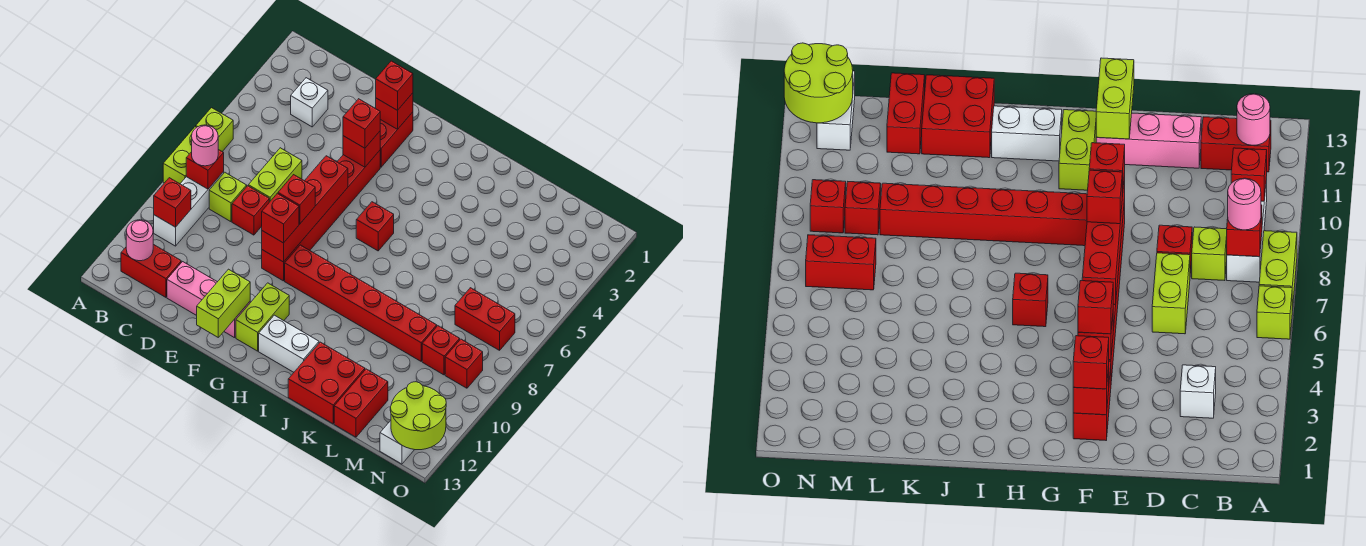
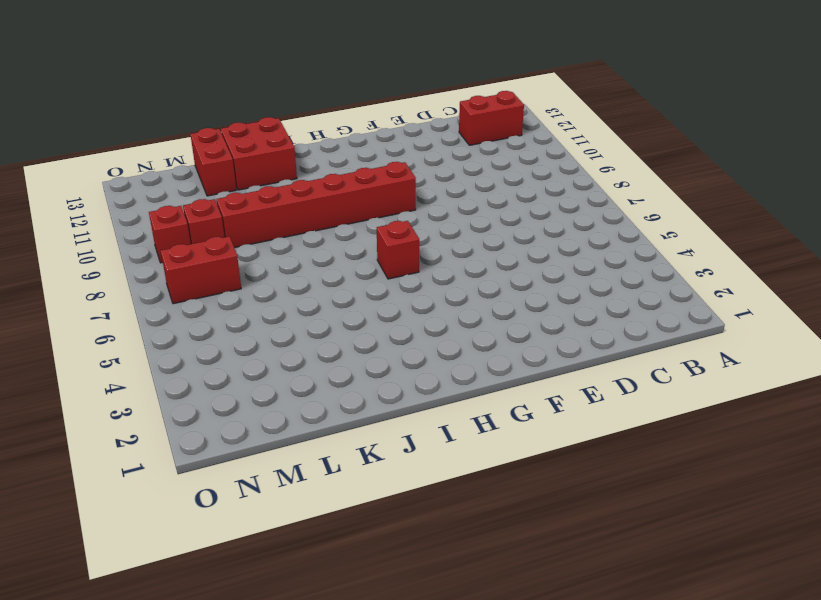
none -> lime 1x1 brick [196,108,233,152]
none -> lime 1x2 brick [163,127,197,184]
none -> white 1x3 brick [154,172,224,246]
none -> white 1x1 brick [291,78,328,127]

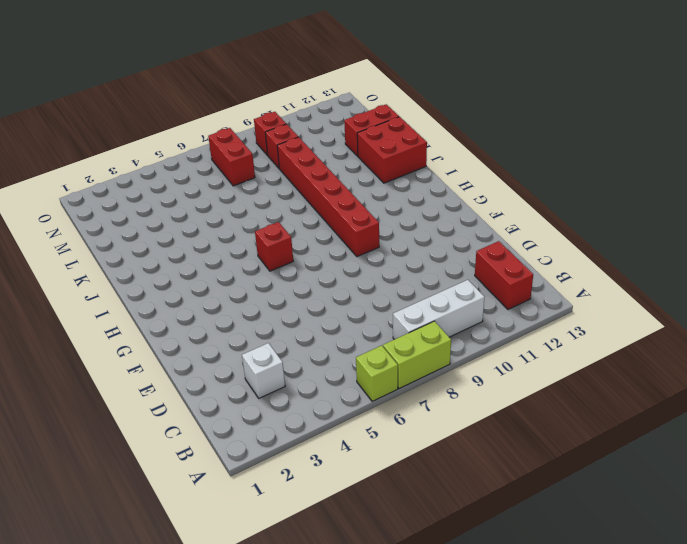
none -> lime 1x1 brick [209,172,247,222]
none -> lime 1x2 brick [248,148,302,202]
none -> red 1x1 brick [232,186,269,235]
none -> pink 1x3 brick [167,262,250,338]

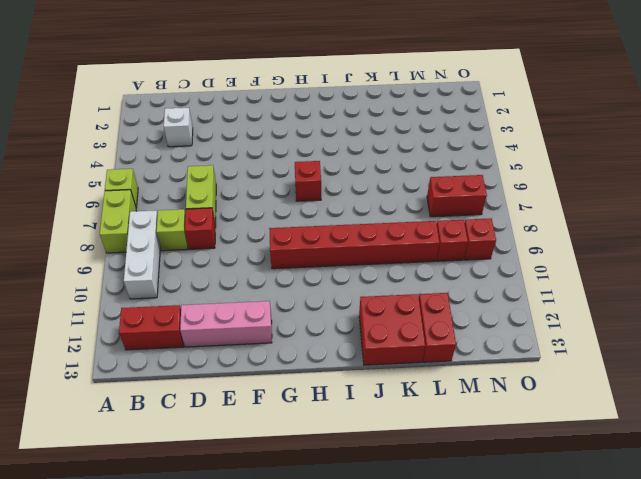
none -> red 1x2 brick [380,112,413,167]
none -> red 1x6 brick [262,151,380,281]
none -> lime 1x2 brick [236,283,289,351]
none -> white 1x2 brick [259,315,319,372]

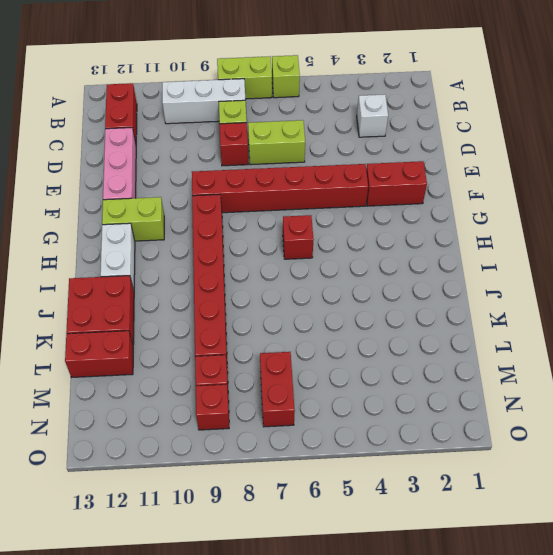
none -> white 1x2 brick [380,421,414,464]
none -> red 1x1 brick [186,150,224,189]
none -> red 1x1 brick [154,178,191,227]
none -> pink 1x1 round brick [126,220,153,261]

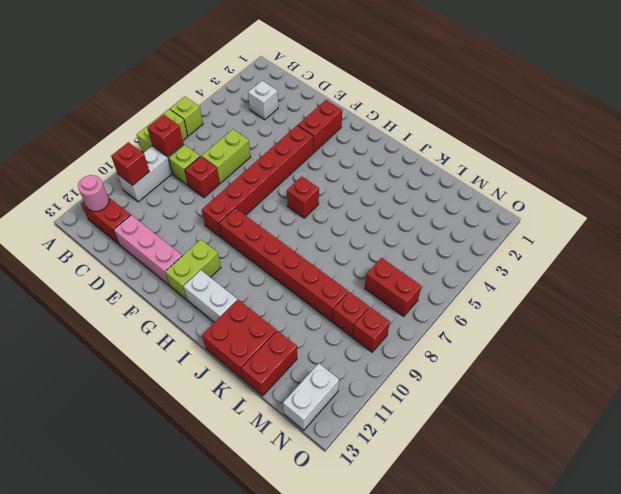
none -> red 1x1 brick [376,93,413,130]
none -> red 1x1 brick [343,131,380,167]
none -> red 1x4 brick [262,156,348,262]
none -> lime 1x2 brick [197,269,250,337]

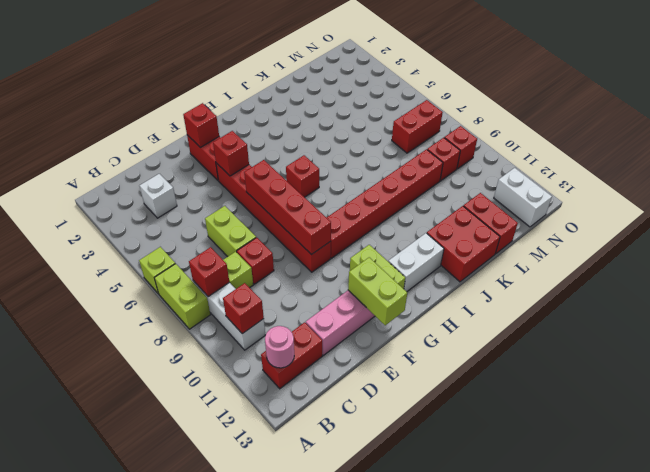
none -> lime 2x2 round brick [390,382,446,450]
none -> pink 1x1 round brick [192,125,218,166]
none -> red 1x1 brick [376,61,413,110]
none -> red 1x1 brick [343,99,380,148]

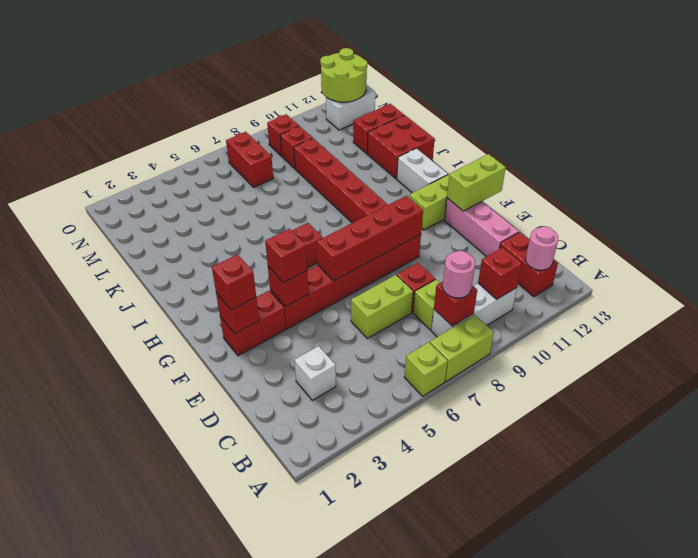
none -> red 1x1 brick [278,175,315,224]
none -> red 1x1 brick [262,193,299,243]

